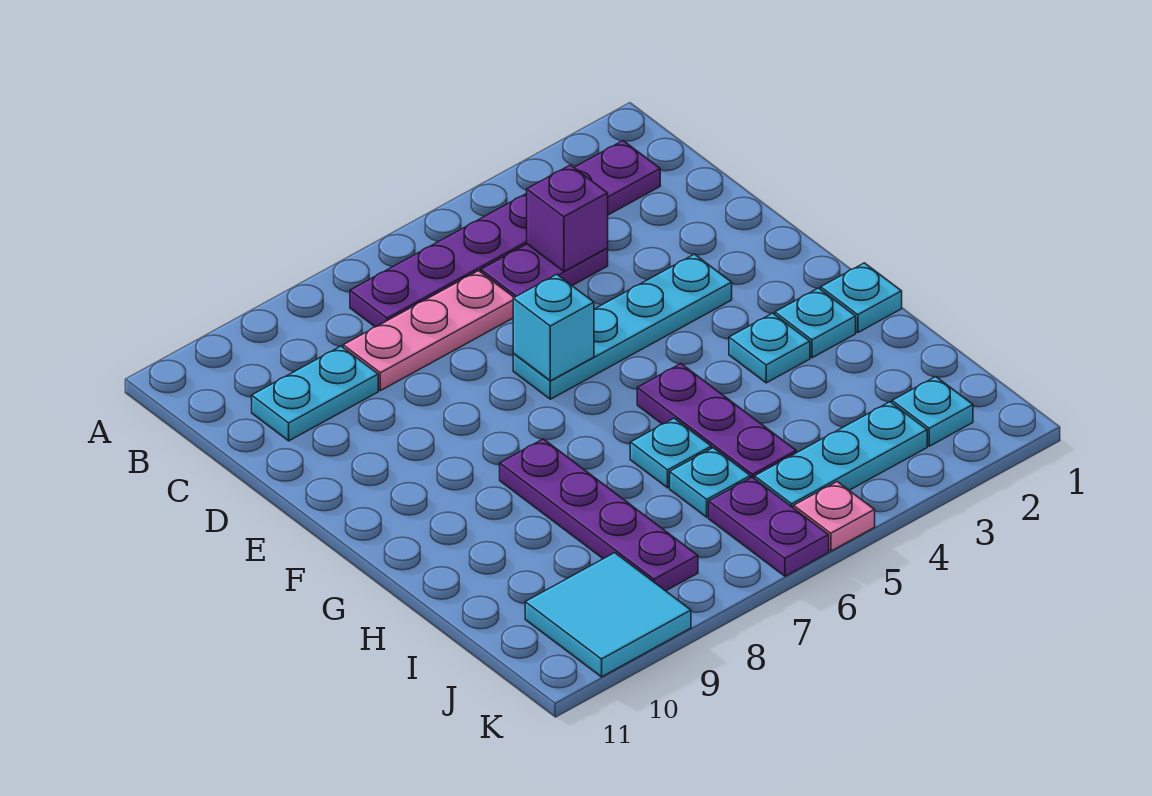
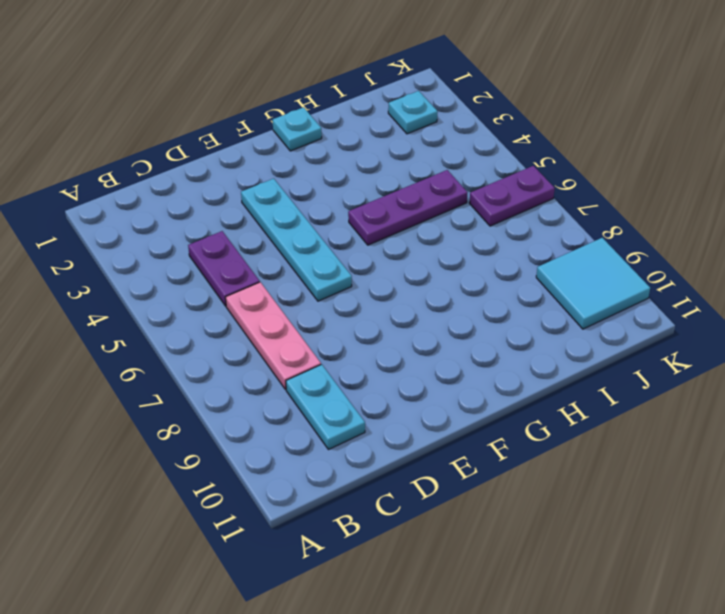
none -> purple 1x6 plate [350,141,660,327]
none -> cyan 1x1 plate [775,288,856,358]
none -> cyan 1x1 plate [729,313,810,383]

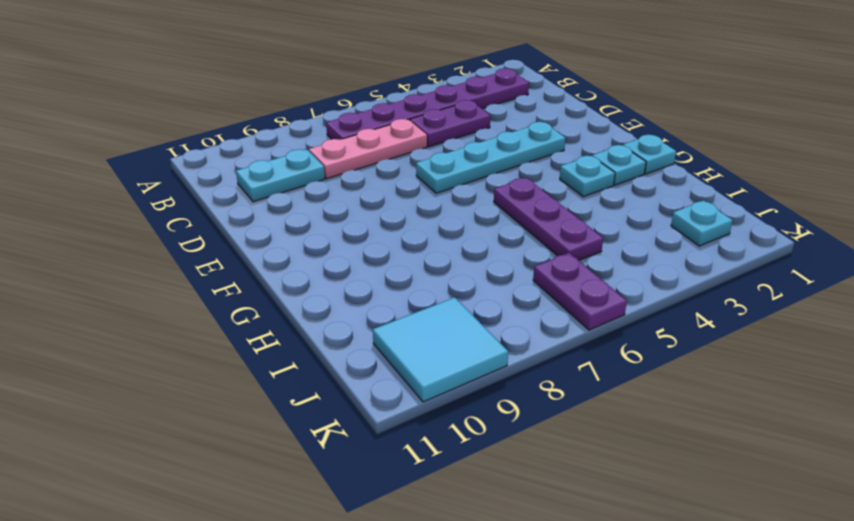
none -> purple 1x4 plate [500,439,698,591]
none -> cyan 1x1 plate [630,418,711,488]
none -> cyan 1x1 plate [670,448,750,517]

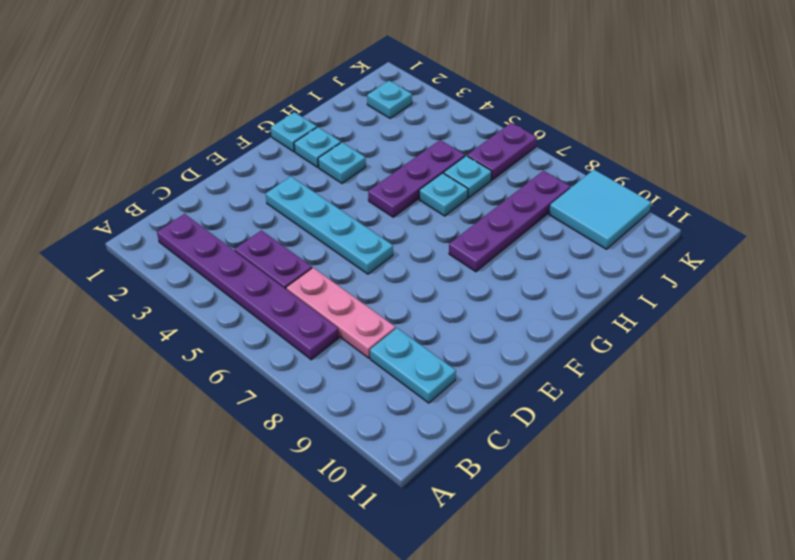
none -> cyan 1x3 plate [755,402,927,508]
none -> pink 1x1 plate [794,482,875,551]
none -> purple 1x1 brick [527,165,608,271]

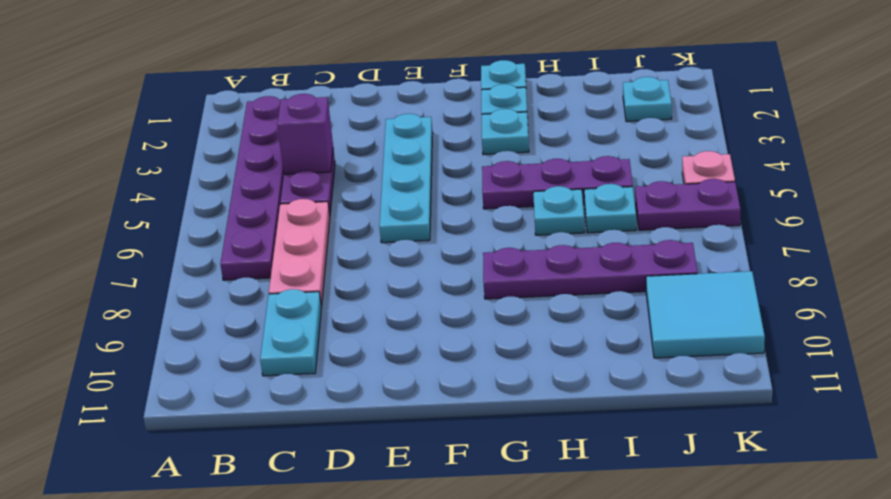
none -> cyan 1x3 plate [755,402,927,508]
none -> cyan 1x1 brick [513,274,594,381]

